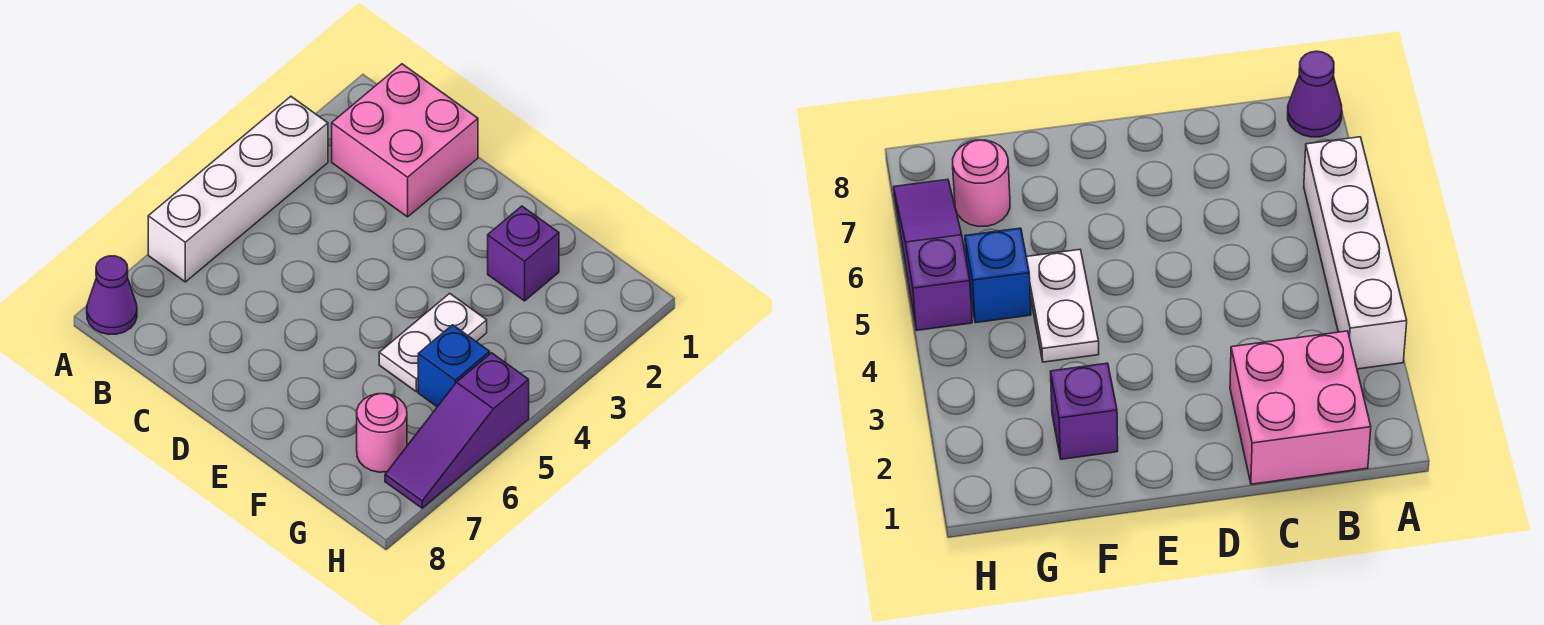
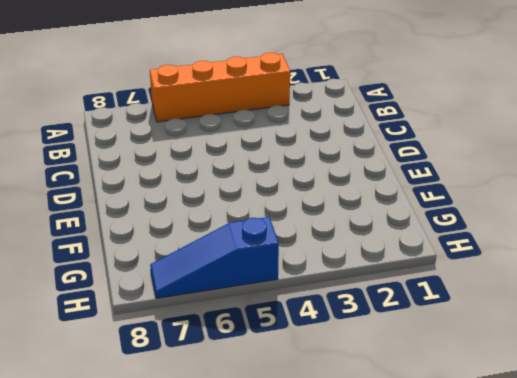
orange 1x4 brick [150,53,290,122] -> white 1x4 brick [148,96,328,282]
blue 1x3 slope [150,217,279,298] -> purple 1x3 slope [385,353,529,508]
none -> purple 1x1 cone [87,256,137,334]
none -> pink 2x2 brick [332,64,478,217]

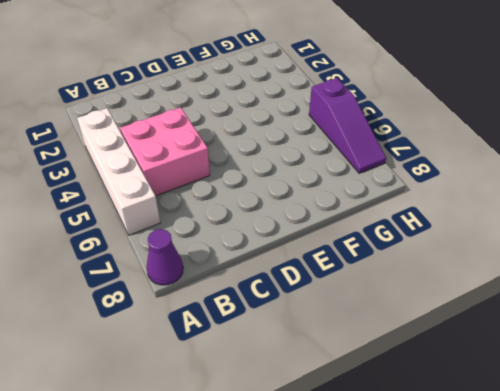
pink 2x2 brick [120,107,210,196] -> pink 2x2 brick moved to [332,64,478,217]
none -> purple 1x1 brick [488,206,559,301]
none -> white 1x2 plate [379,293,487,392]

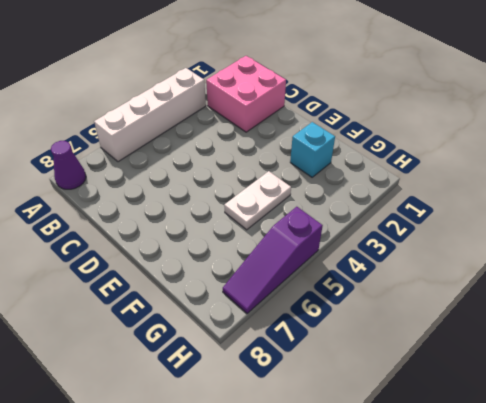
cyan 1x1 brick [290,122,335,177] -> purple 1x1 brick [488,206,559,301]
none -> blue 1x1 brick [418,325,490,407]
none -> pink 1x1 round brick [357,394,407,472]

